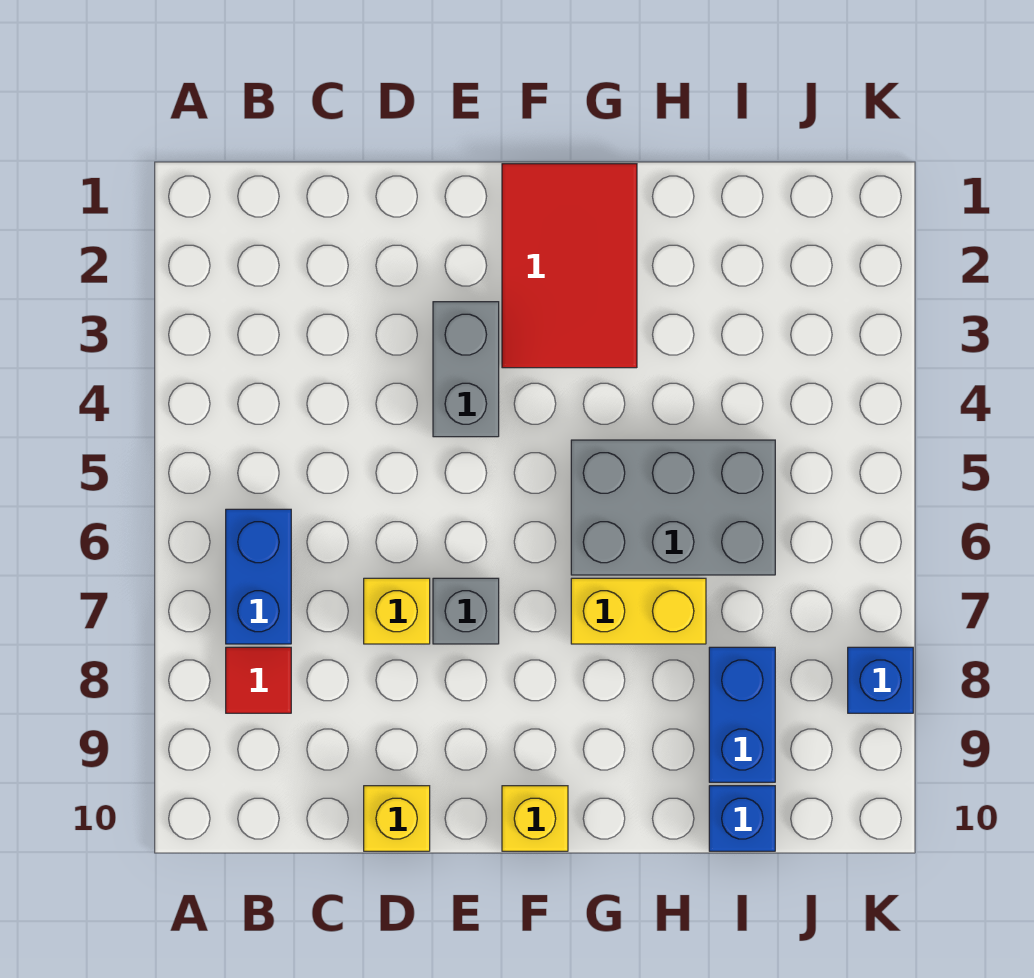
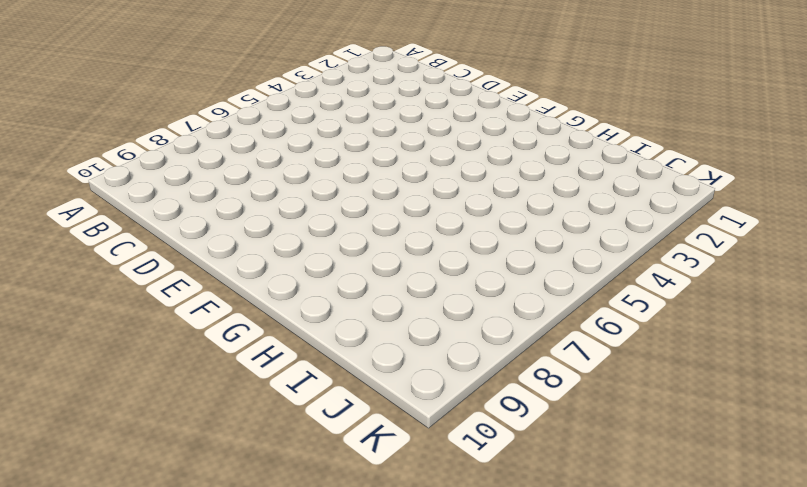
none -> blue 1x2 brick [226,509,291,644]
none -> red 1x1 tile [226,647,291,713]
none -> yellow 1x1 brick [364,578,430,644]

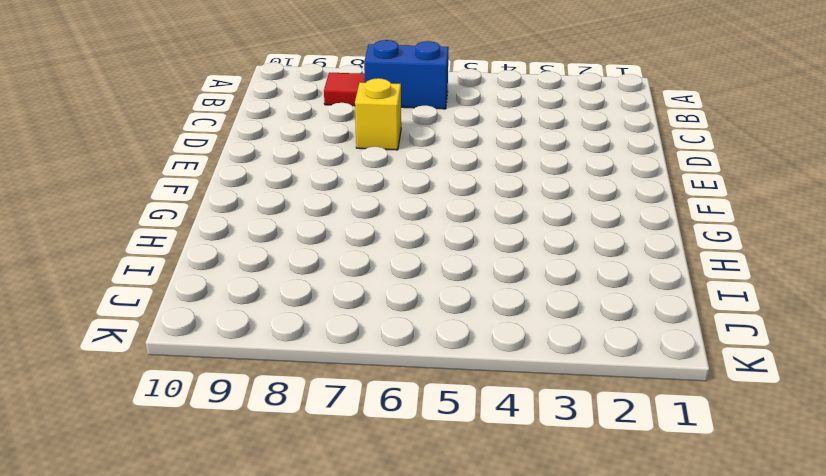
none -> yellow 1x1 brick [364,786,430,851]
none -> grey 1x2 brick [433,302,499,437]
none -> grey 1x1 brick [433,578,499,644]

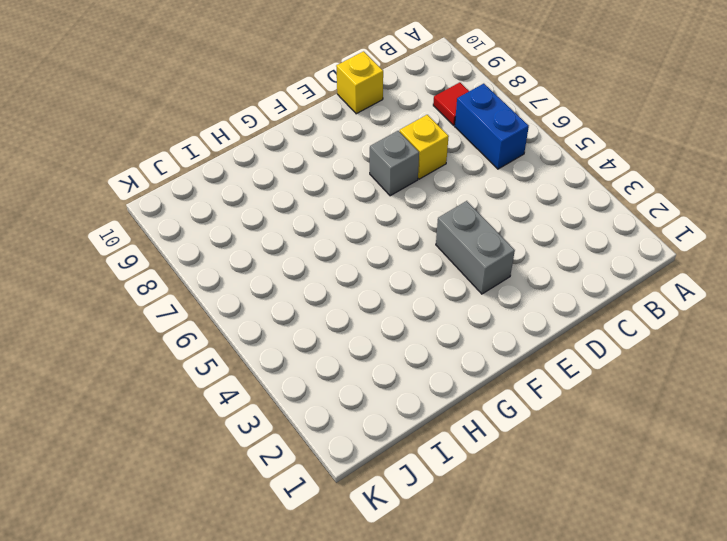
none -> red 2x3 tile [502,164,637,368]
none -> yellow 1x1 brick [502,786,568,851]
none -> grey 2x3 brick [571,440,775,575]

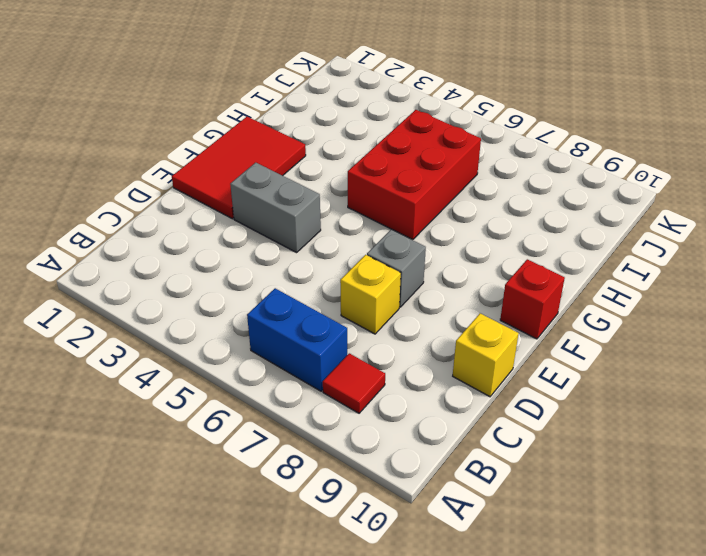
red 2x3 tile [172,117,306,219] -> red 2x3 tile turned to [502,164,637,368]
red 1x1 brick [500,259,565,339] -> yellow 1x1 brick [502,786,568,851]
red 2x3 brick [348,110,481,240] -> grey 2x3 brick [571,440,775,575]
none -> yellow 1x2 brick [571,578,706,644]
none -> blue 1x2 brick [709,647,775,782]
none -> blue 1x1 brick [709,786,775,851]

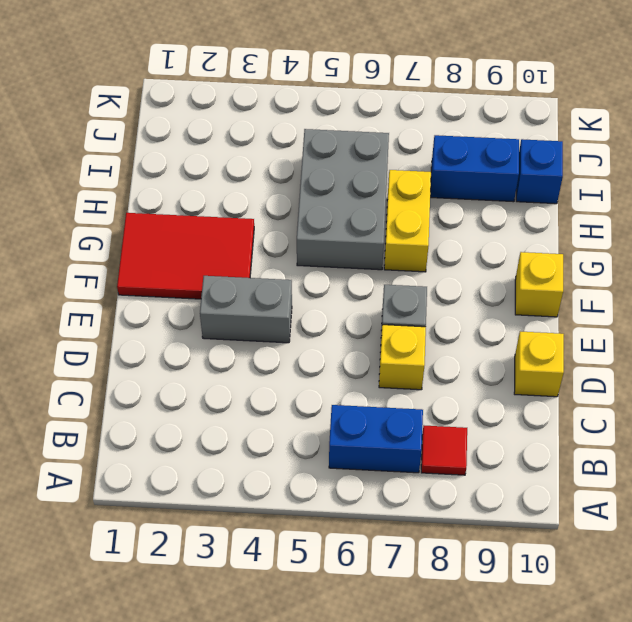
none -> blue 1x1 brick [848,647,913,713]

